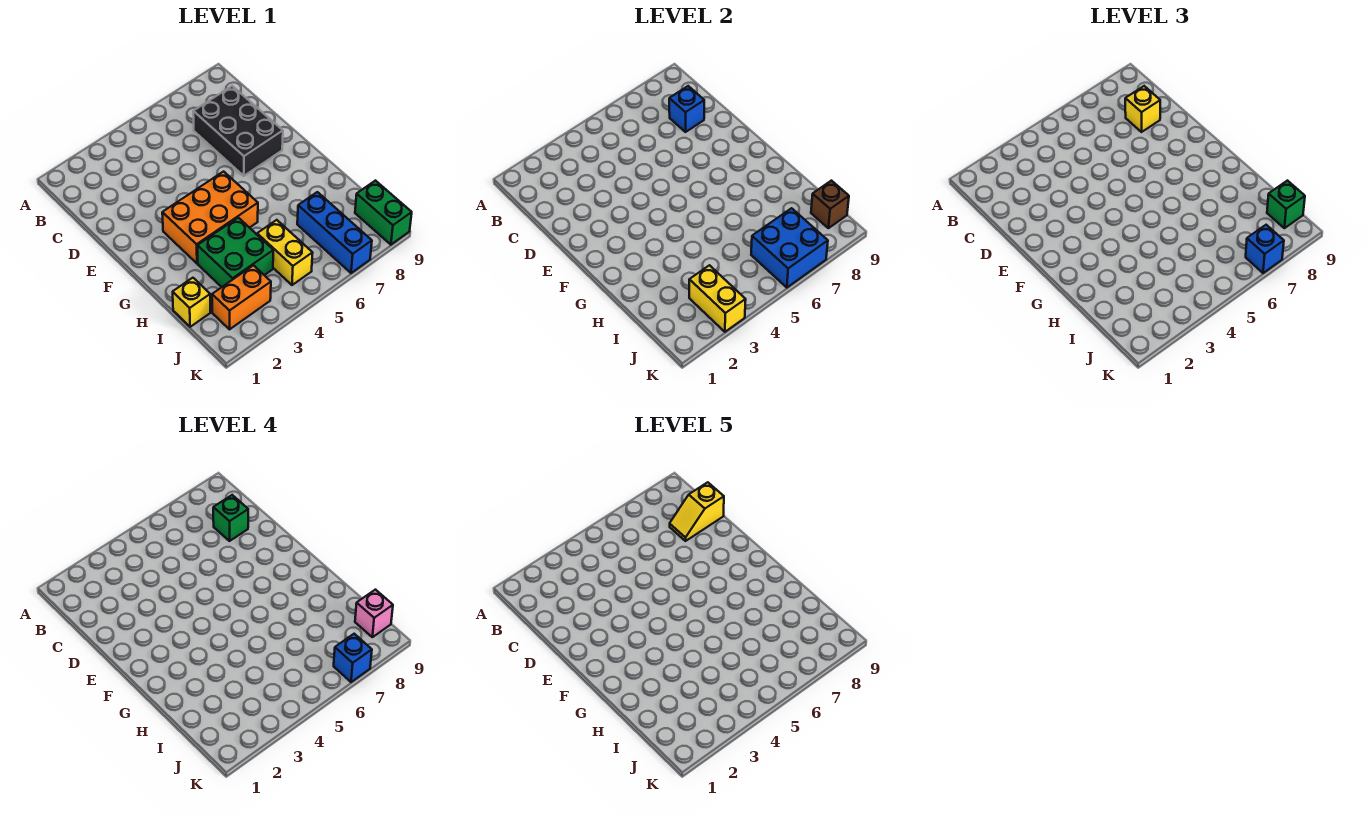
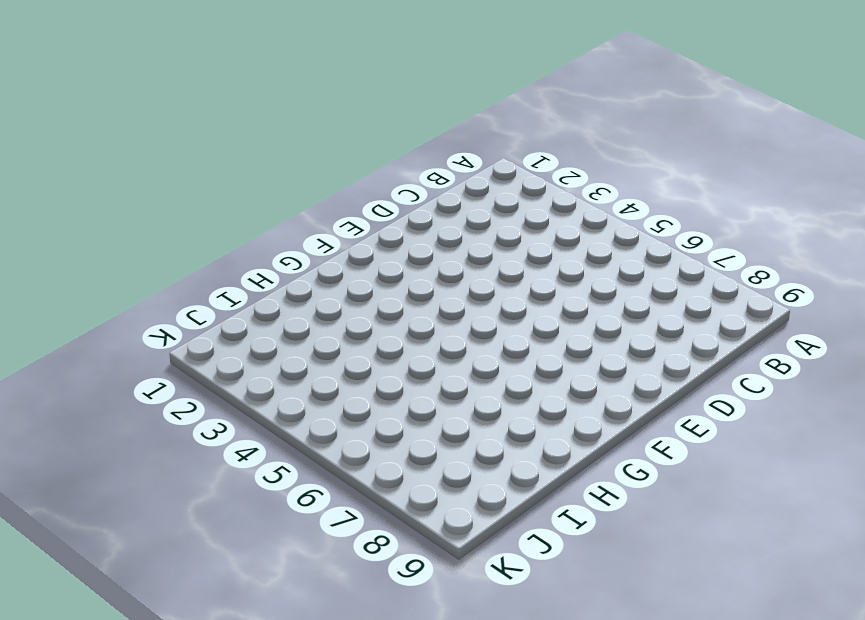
none -> black 2x3 brick [193,86,283,176]
none -> orange 2x3 brick [162,172,258,263]
none -> green 2x2 brick [197,218,273,287]

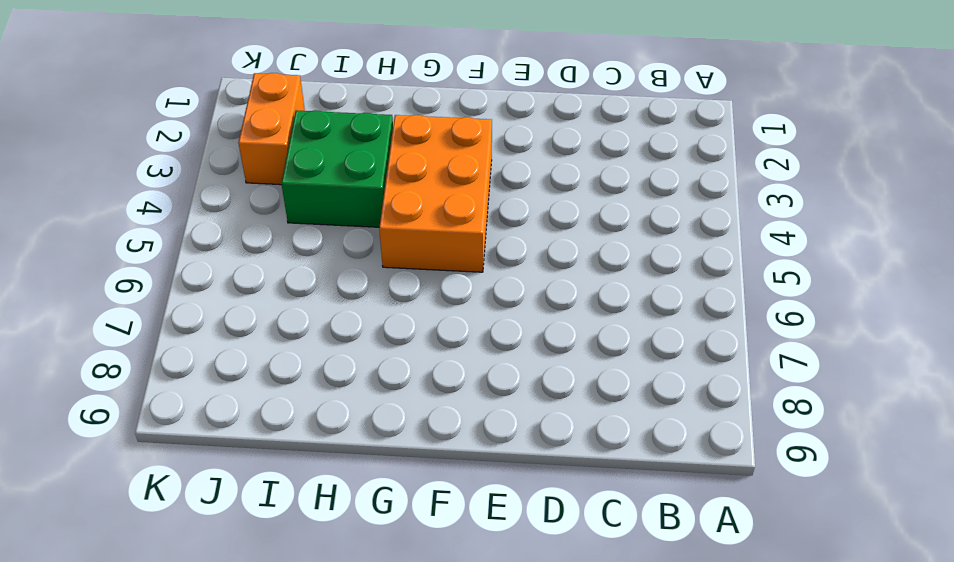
none -> black 2x3 brick [193,86,283,176]
none -> yellow 1x1 brick [173,278,210,327]
none -> yellow 1x2 brick [257,220,313,285]

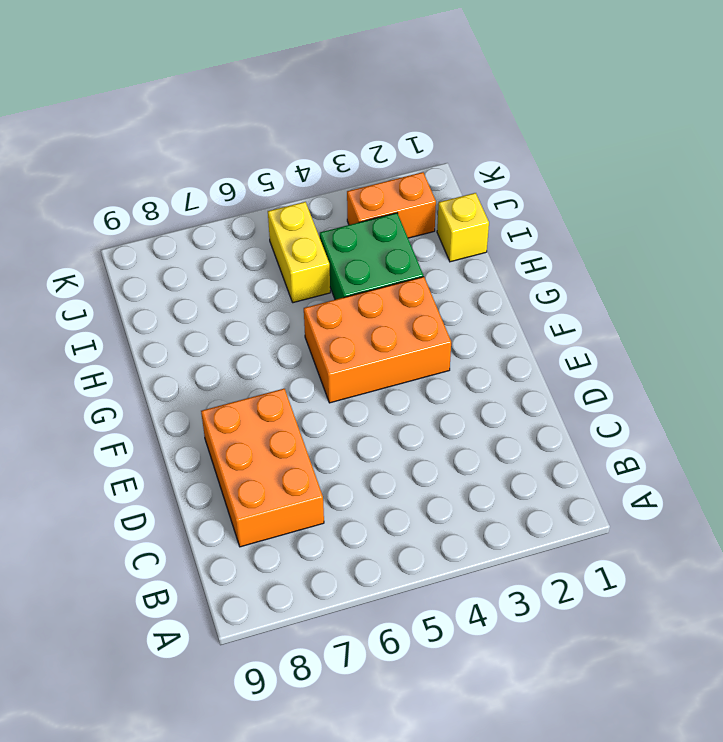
orange 2x3 brick [201,389,324,547] -> black 2x3 brick [193,86,283,176]
none -> blue 1x3 brick [297,192,372,273]
none -> green 1x2 brick [355,181,412,245]
none -> blue 1x1 brick [669,86,704,132]

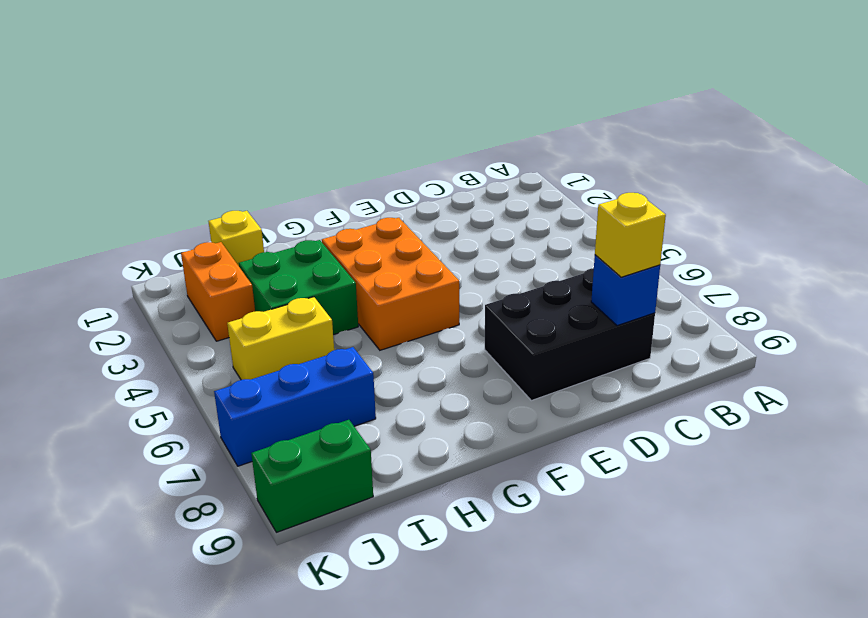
none -> yellow 1x2 brick [689,265,746,332]
none -> blue 2x2 brick [751,208,828,288]
none -> brown 1x1 brick [811,181,849,228]

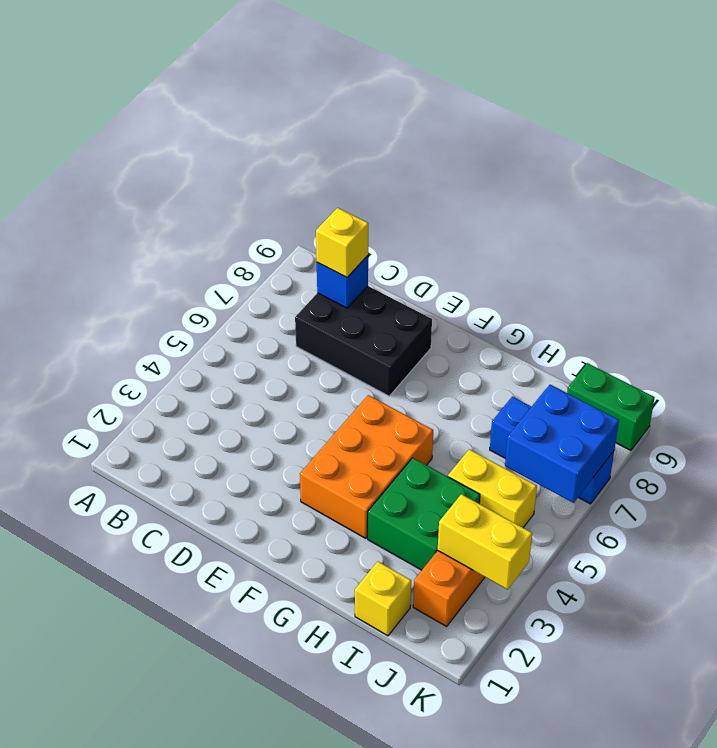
none -> brown 1x1 brick [811,181,849,228]
none -> green 1x1 brick [1267,181,1305,228]
none -> blue 1x1 brick [1246,225,1284,273]

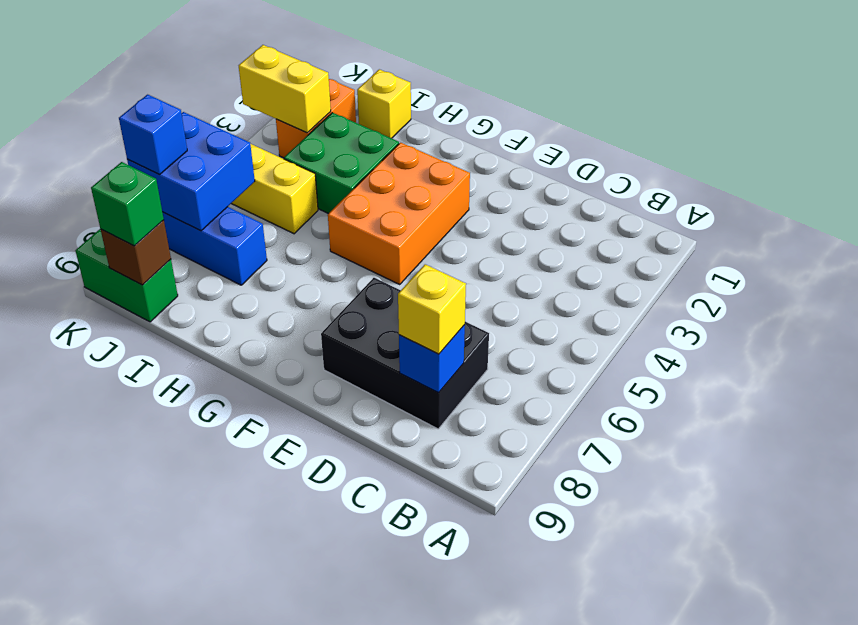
none -> green 1x1 brick [213,495,248,541]
none -> pink 1x1 brick [355,590,393,637]
none -> blue 1x1 brick [334,634,372,682]

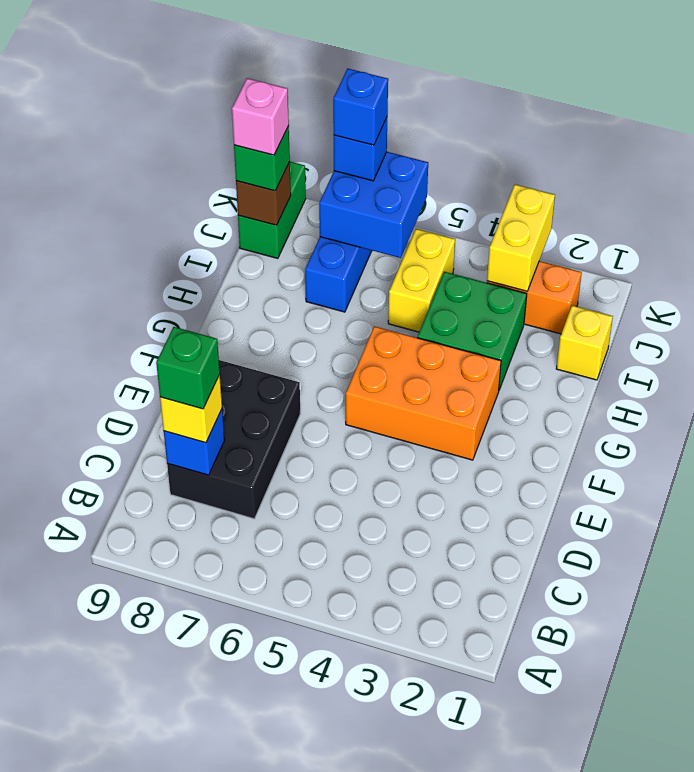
none -> yellow 1x2 slope [670,482,724,541]

